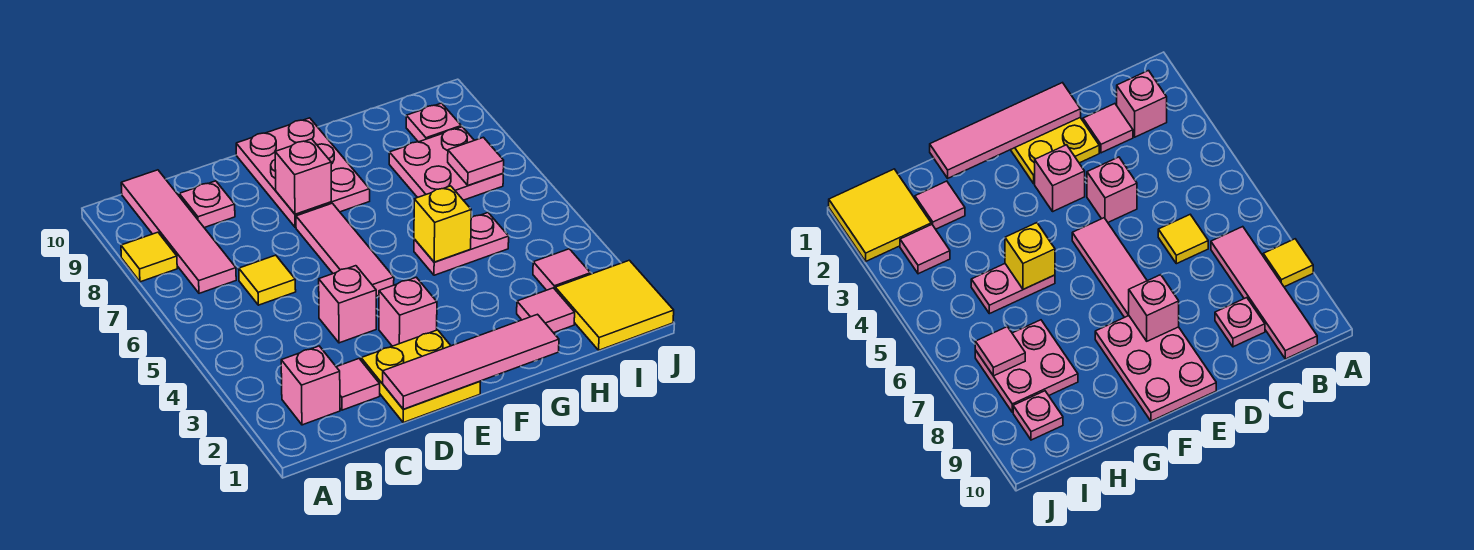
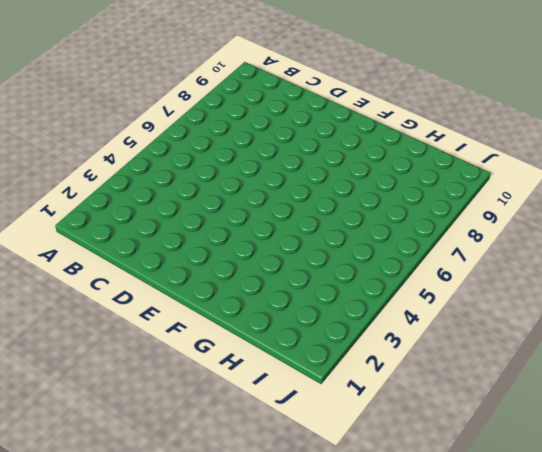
none -> yellow 1x1 tile [121,232,177,282]
none -> pink 1x1 brick [281,346,340,425]
none -> pink 1x4 tile [121,170,236,293]

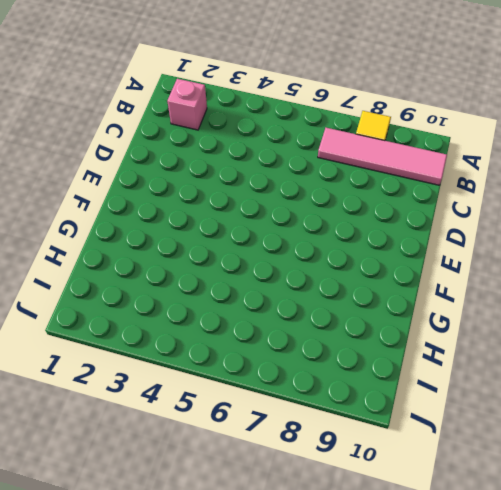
none -> pink 1x1 tile [337,359,380,410]
none -> yellow 1x1 tile [239,255,296,305]
none -> pink 1x1 plate [179,181,235,228]

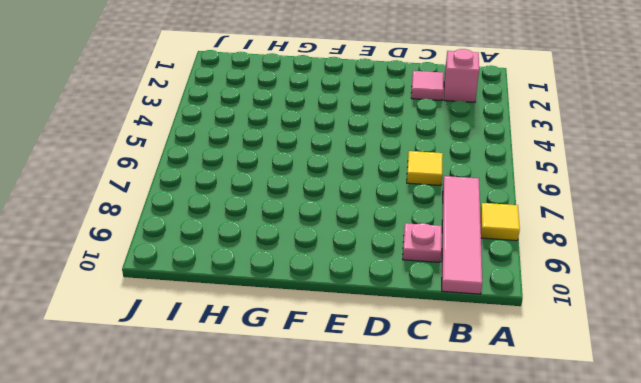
none -> yellow 2x2 plate [361,330,480,423]
none -> pink 1x1 brick [319,266,376,343]
none -> pink 1x1 brick [379,277,437,346]

